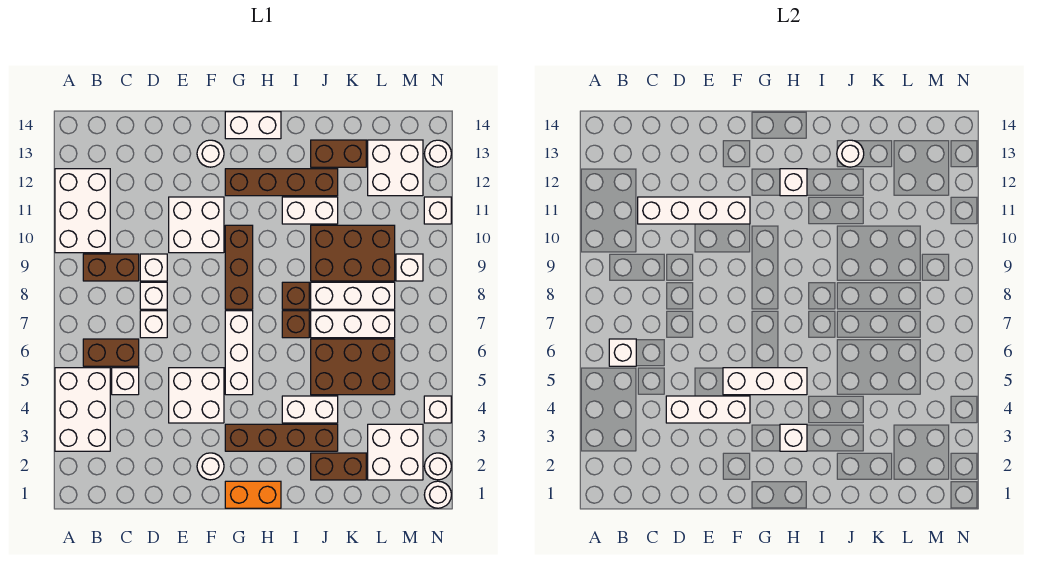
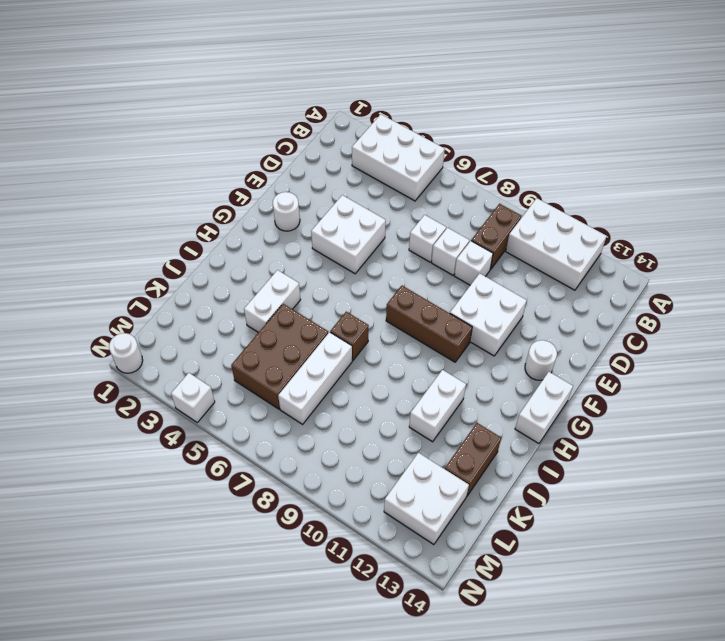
none -> brown 1x2 brick [83,339,139,366]
none -> white 1x1 brick [112,368,139,395]
none -> orange 1x2 brick [225,481,281,508]
none -> brown 1x4 brick [225,424,338,451]

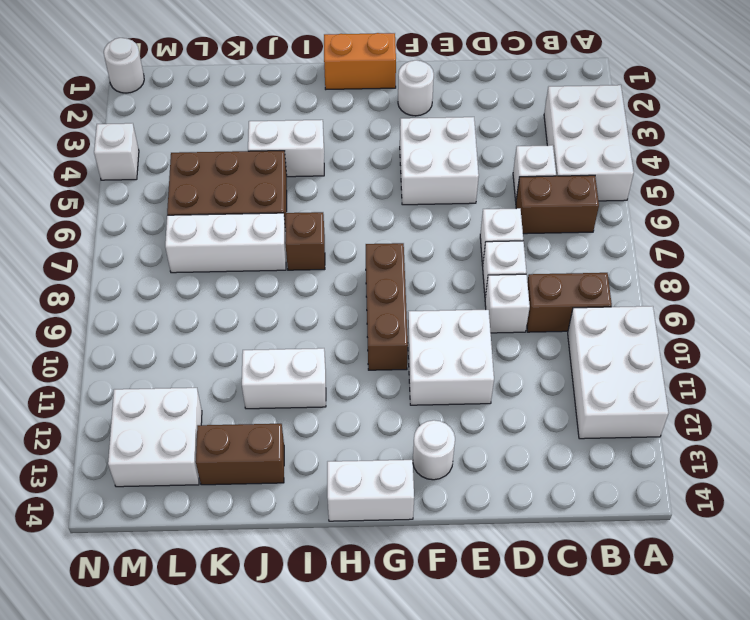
none -> brown 1x4 brick [225,424,338,451]
none -> white 1x3 brick [225,311,253,395]
none -> brown 1x4 brick [225,169,338,196]
none -> brown 1x1 brick [282,282,309,309]

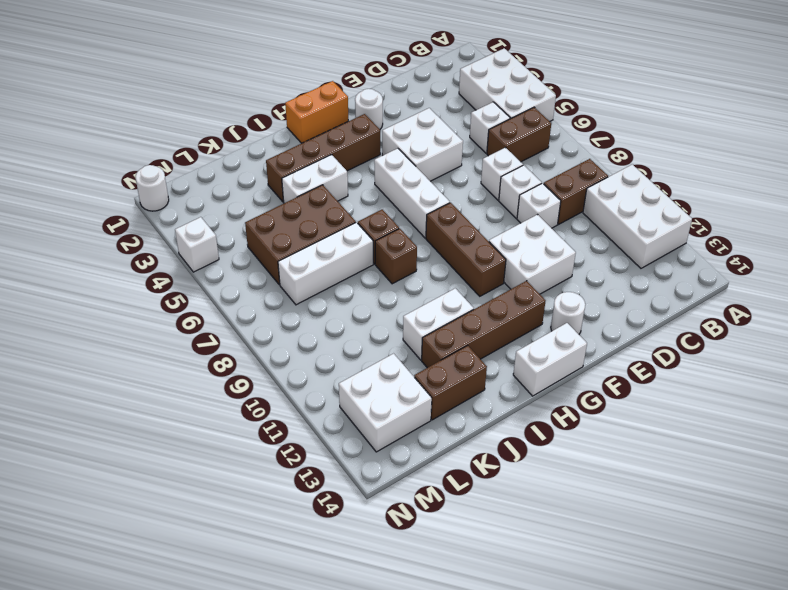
none -> brown 1x2 brick [311,453,366,480]
none -> white 1x3 brick [311,282,395,309]
none -> brown 2x3 brick [311,225,395,281]
none -> white 2x2 brick [368,424,423,480]

